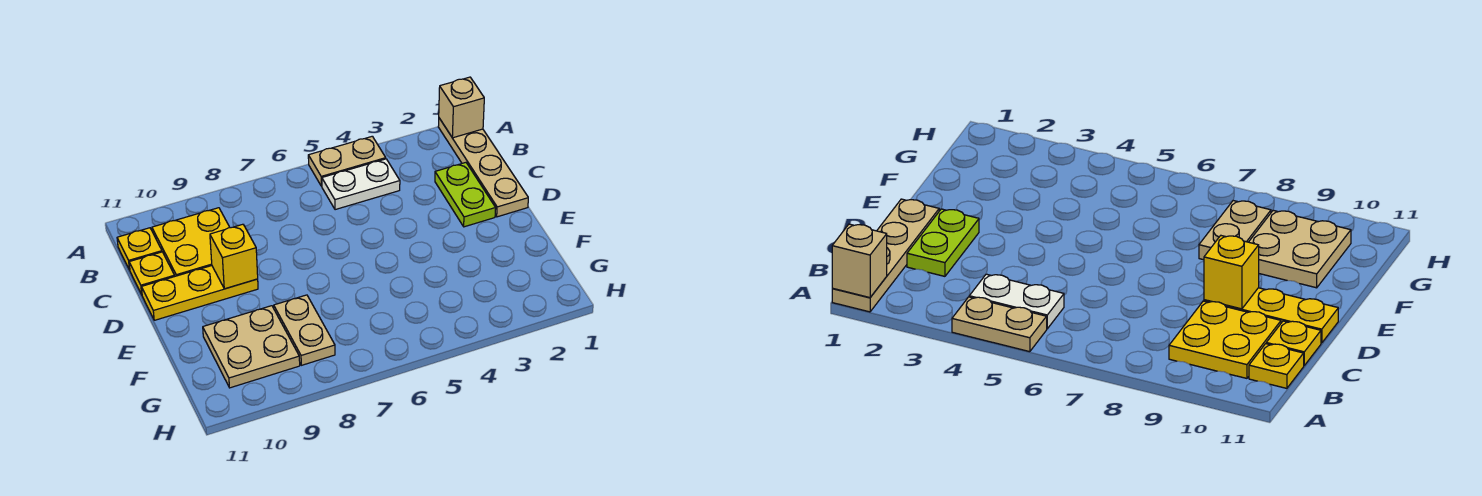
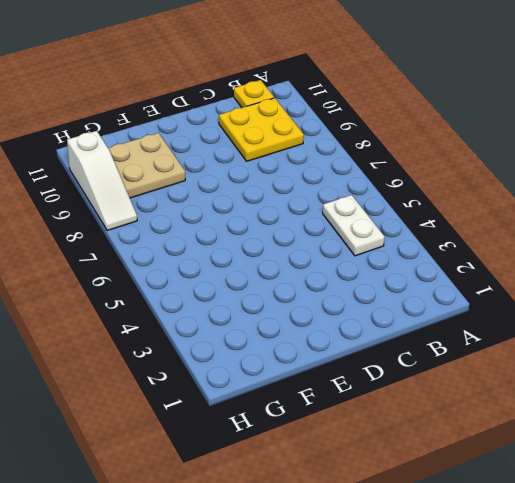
white 1x3 slope [67,131,137,231] -> none
none -> tan 1x4 plate [438,118,528,217]
none -> tan 1x2 plate [308,136,386,186]
none -> lime 1x2 plate [435,163,496,227]

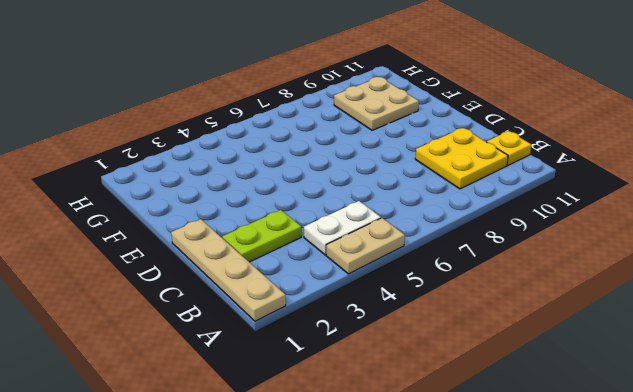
lime 1x2 plate [222,210,301,262] -> lime 1x2 plate turned to [435,163,496,227]
none -> yellow 1x1 plate [129,252,175,294]
none -> yellow 1x3 plate [142,266,258,320]
none -> tan 1x2 plate [274,295,335,365]

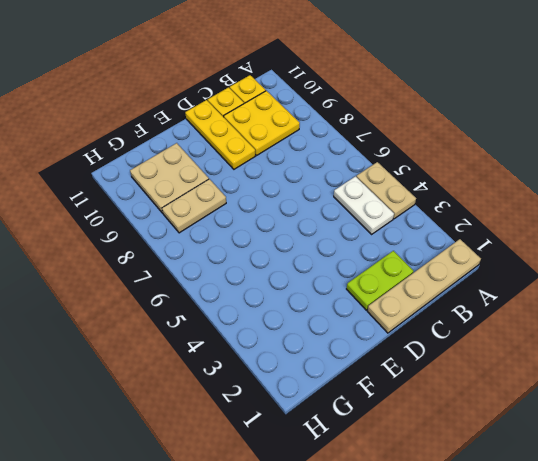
none -> tan 1x1 brick [439,77,484,138]
none -> yellow 1x1 brick [210,224,258,289]

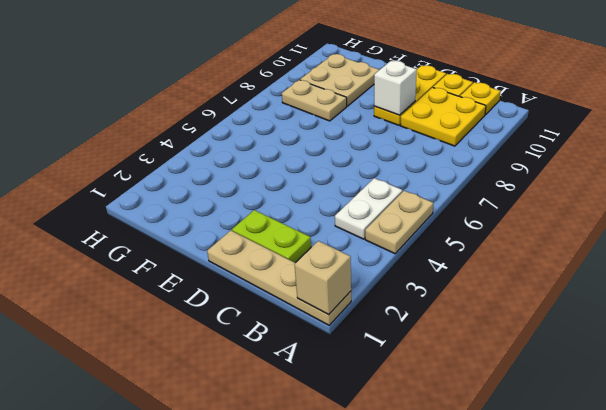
white 1x1 brick [374,61,417,115] -> yellow 1x1 brick [210,224,258,289]

